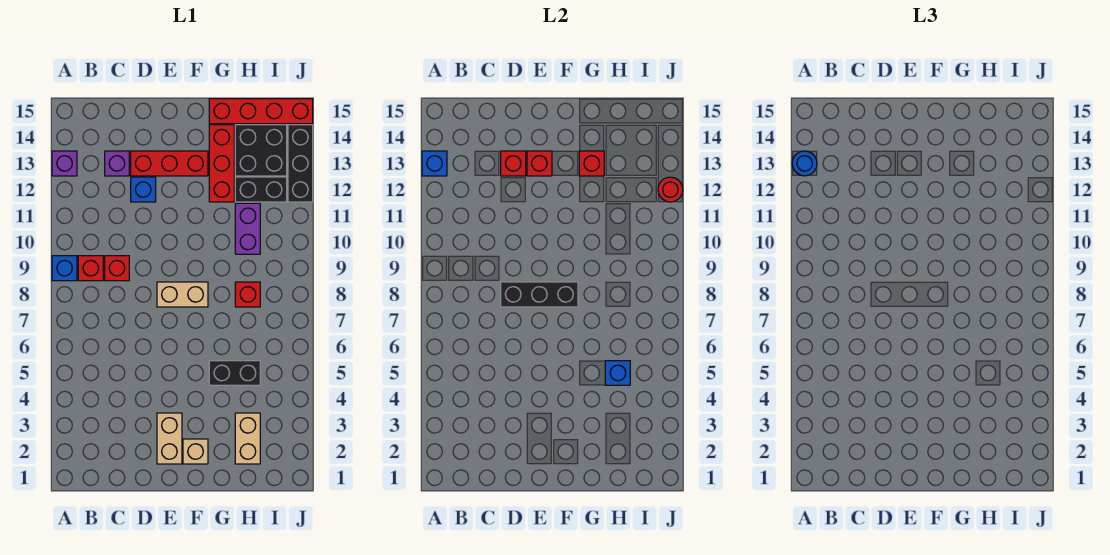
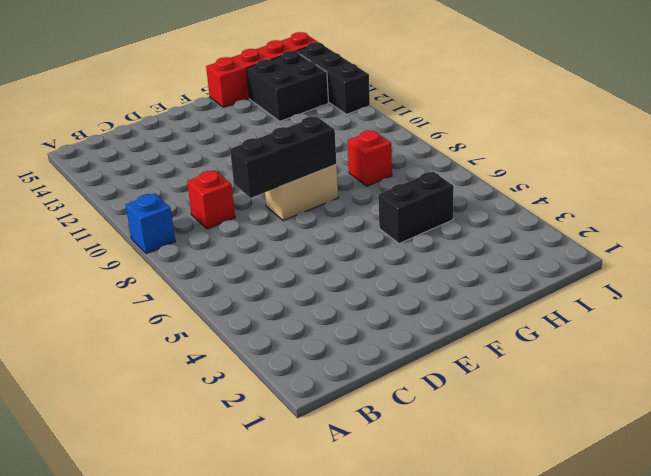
none -> purple 1x1 brick [52,151,77,176]
none -> red 1x1 brick [78,256,103,281]
none -> purple 1x1 brick [105,151,129,176]

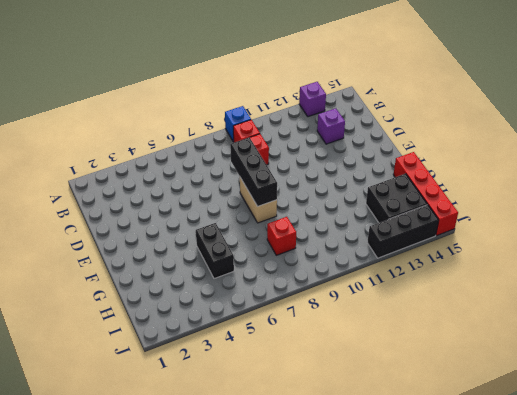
none -> blue 1x1 brick [131,177,156,202]
none -> red 1x3 brick [131,151,208,176]
none -> tan 1x2 brick [157,413,182,464]

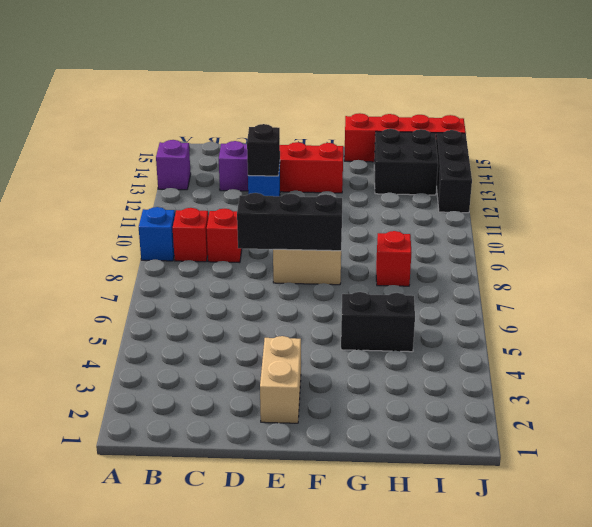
black 1x1 brick [247,124,280,176] -> none
none -> tan 1x1 brick [183,439,208,464]
none -> red 1x3 brick [209,125,234,202]
none -> tan 1x2 brick [235,413,260,464]

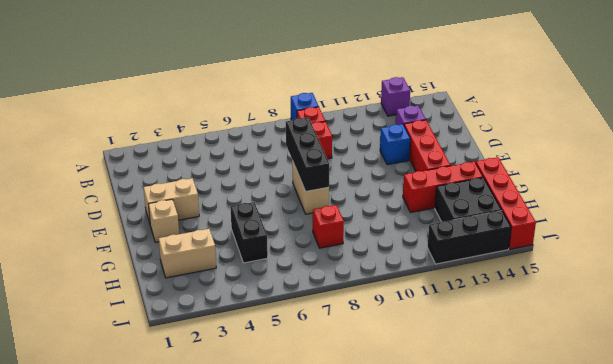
none -> purple 1x2 brick [235,203,260,254]
none -> black 1x2 brick [235,177,287,202]
none -> blue 1x1 brick [422,151,447,176]

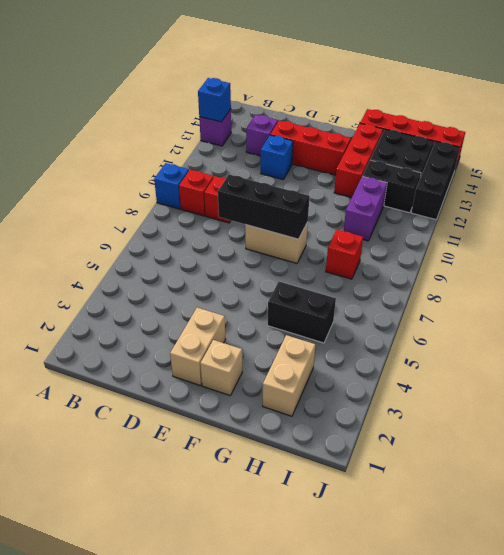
none -> red 1x1 brick [501,151,526,176]
none -> red 1x1 brick [527,151,552,176]
none -> red 1x1 brick [579,151,604,176]

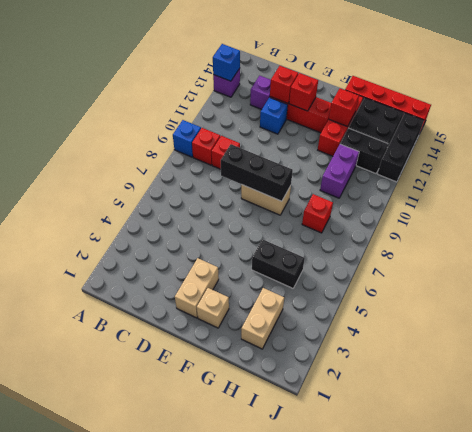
none -> blue 1x1 brick [605,361,630,385]
none -> red 1x1 round brick [658,177,683,202]
none -> blue 1x1 round brick [792,151,817,176]

